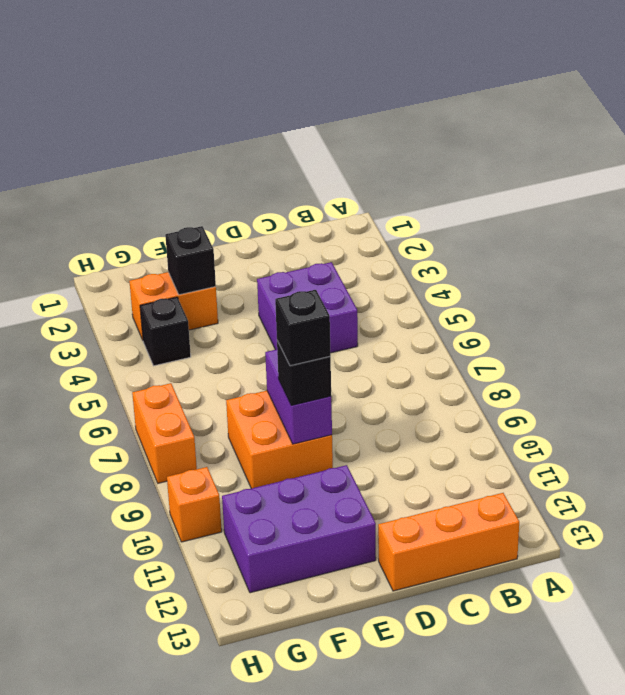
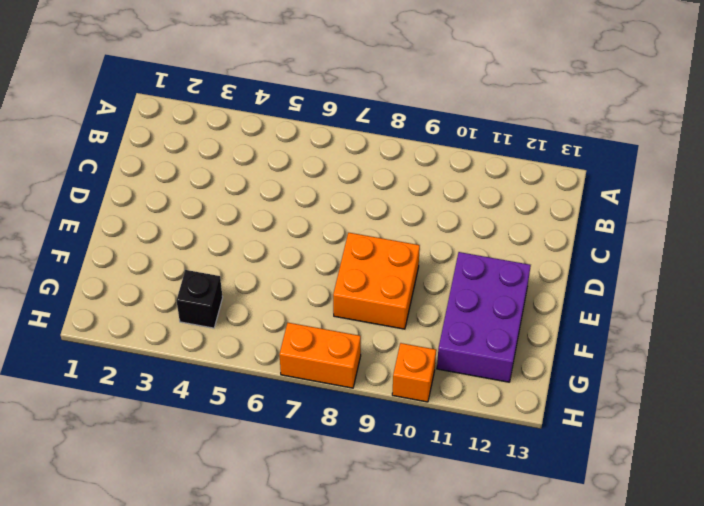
none -> orange 1x3 brick [378,493,519,591]
none -> purple 2x2 brick [257,262,358,353]
none -> orange 1x2 brick [129,272,218,340]

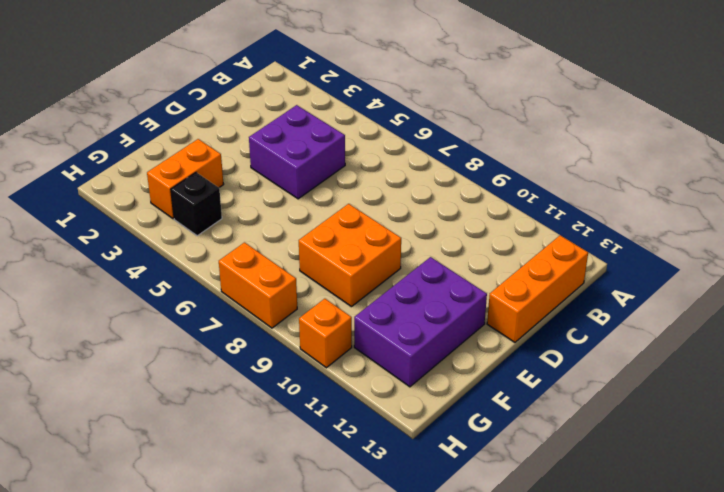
none -> purple 1x2 brick [265,349,332,444]
none -> black 1x1 brick [165,226,216,295]
none -> black 1x1 brick [277,341,331,405]

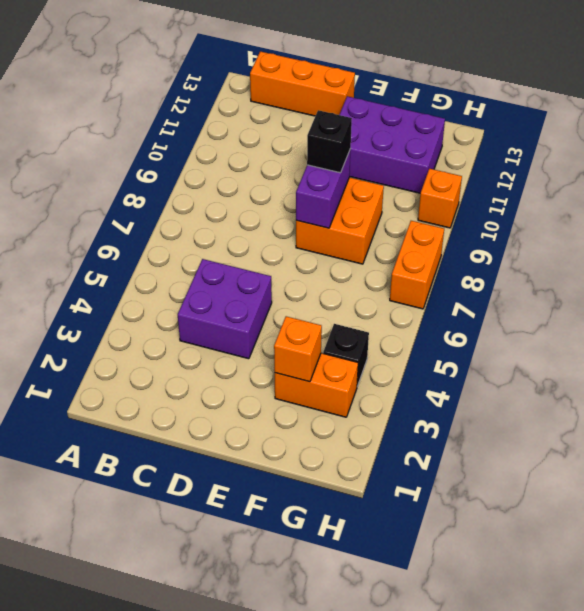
orange 1x1 brick [274,316,322,382] -> black 1x1 brick [165,226,216,295]
none -> black 1x1 brick [275,290,331,366]

